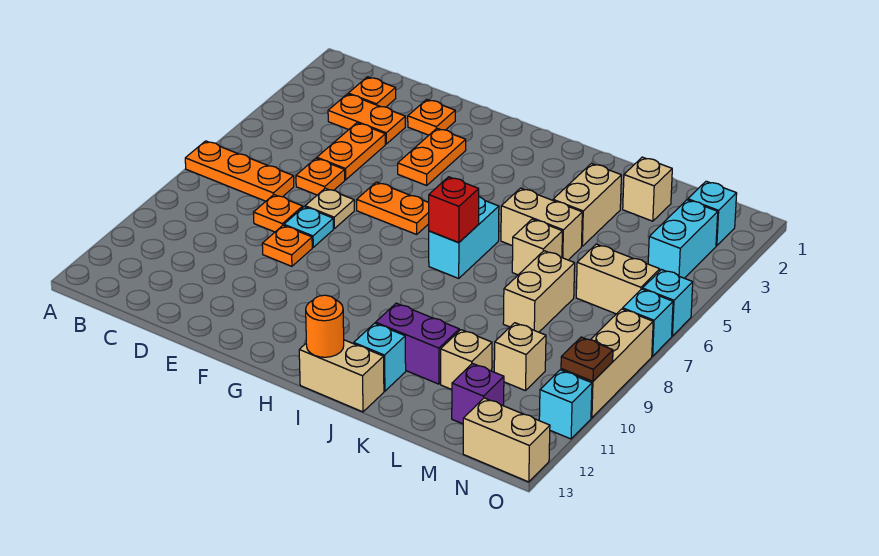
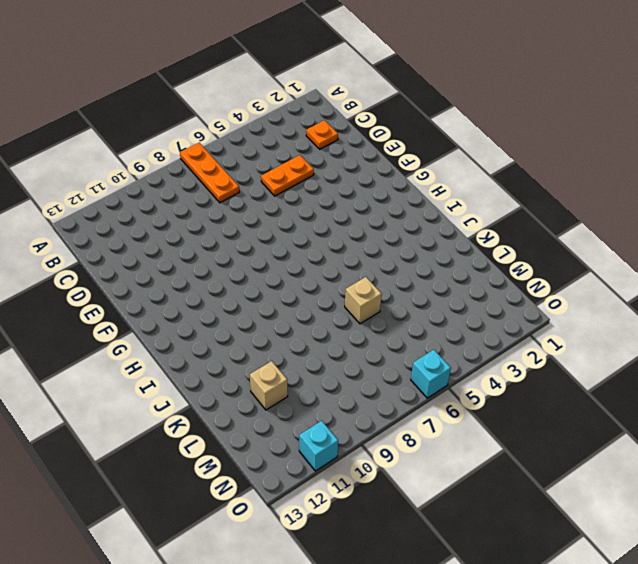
none -> orange 1x2 plate [328,94,405,144]
none -> orange 1x1 plate [296,158,345,195]
none -> orange 1x1 plate [254,195,303,232]
none -> orange 1x1 plate [408,99,455,135]

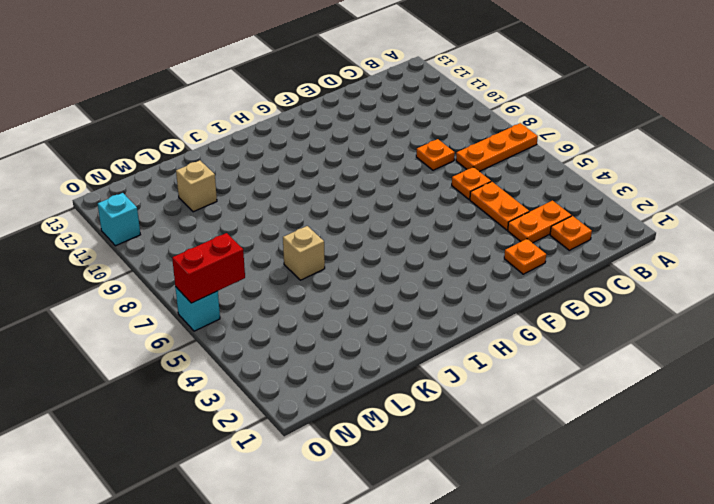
red 1x2 brick [172,233,245,303] -> none
none -> tan 1x1 plate [305,188,354,229]
none -> cyan 1x1 plate [284,207,333,247]
none -> orange 1x1 plate [262,225,312,266]
none -> orange 1x2 plate [398,128,466,185]

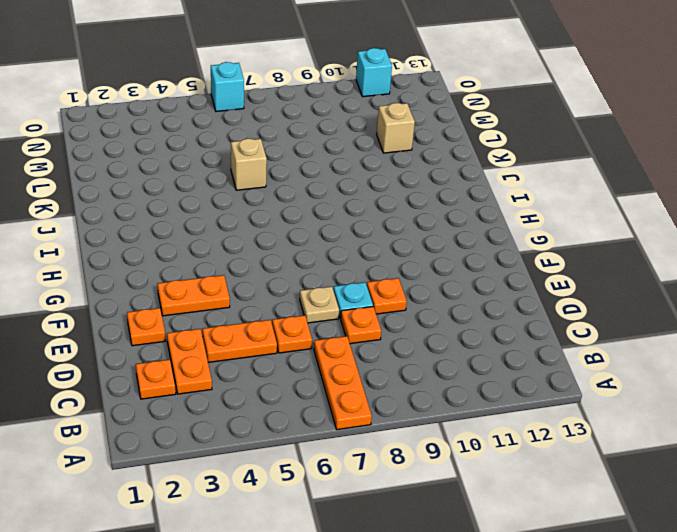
none -> orange 1x2 plate [357,182,429,234]
none -> cyan 1x2 brick [429,197,499,278]
none -> tan 1x2 brick [299,340,384,412]
none -> tan 1x2 brick [501,188,582,260]

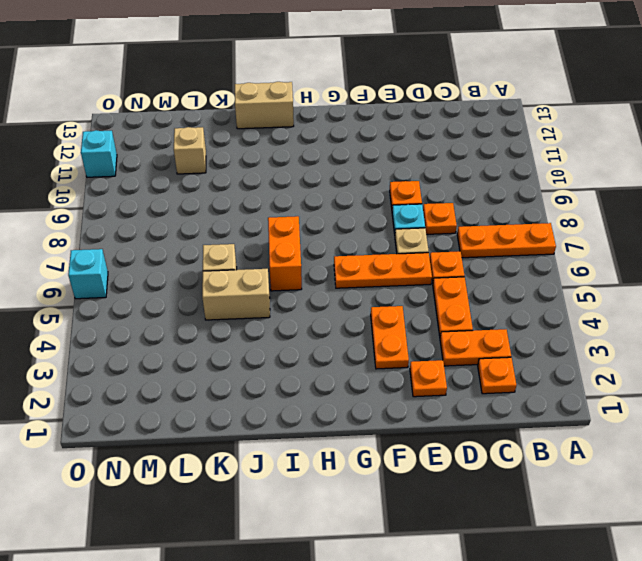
orange 1x3 plate [334,253,432,288] -> orange 1x2 plate [357,182,429,234]
orange 1x2 brick [268,216,302,291] -> cyan 1x2 brick [429,197,499,278]
none -> purple 1x2 brick [376,303,459,384]
none -> cyan 1x1 brick [354,323,406,391]
none -> tan 1x2 brick [553,164,621,246]
none -> tan 1x1 brick [623,157,672,221]

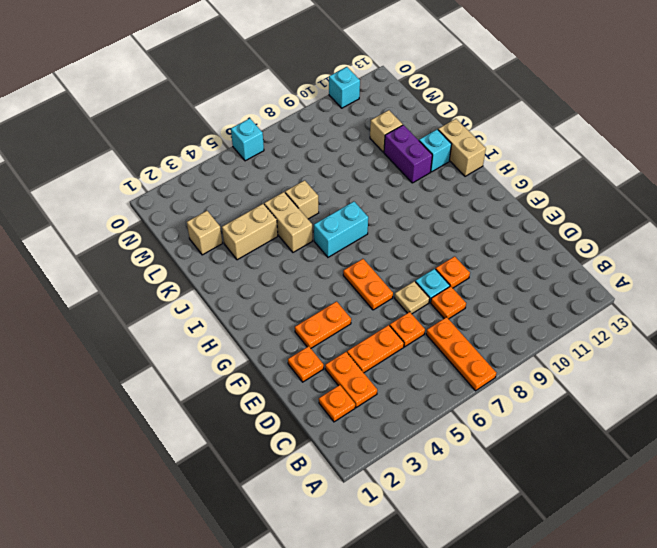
none -> tan 1x2 brick [503,251,575,332]
none -> tan 1x2 brick [576,244,660,314]
none -> tan 1x1 brick [494,323,546,391]
none -> purple 1x1 brick [452,364,504,424]

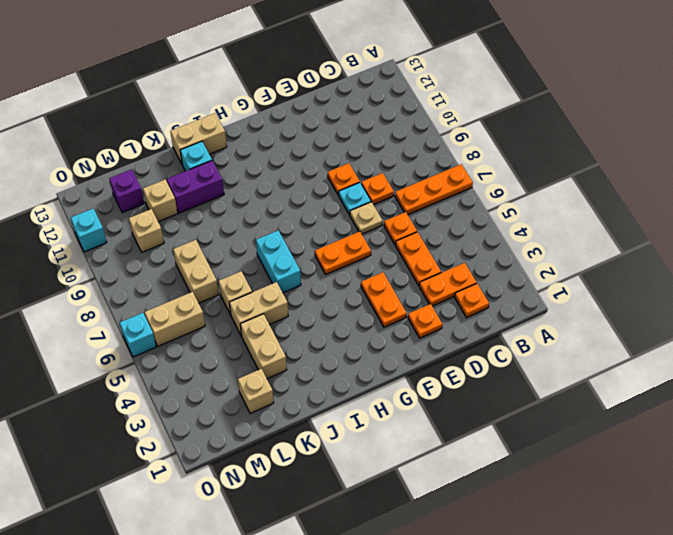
none -> cyan 1x1 brick [688,181,737,246]
none -> cyan 1x2 brick [648,200,718,278]
none -> tan 1x2 brick [463,398,550,482]
none -> cyan 1x1 brick [623,289,673,356]

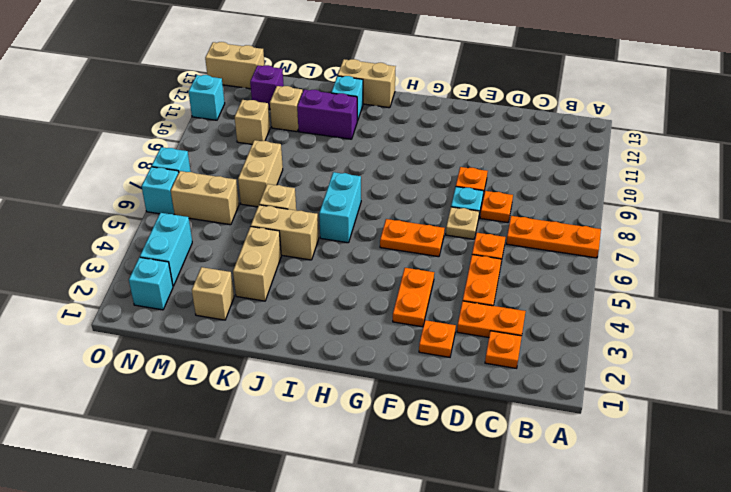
none -> tan 1x3 brick [561,309,653,418]
none -> red 1x1 brick [429,177,479,242]
none -> orange 1x1 round brick [306,295,344,357]
none -> brown 1x1 plate [561,337,613,381]

